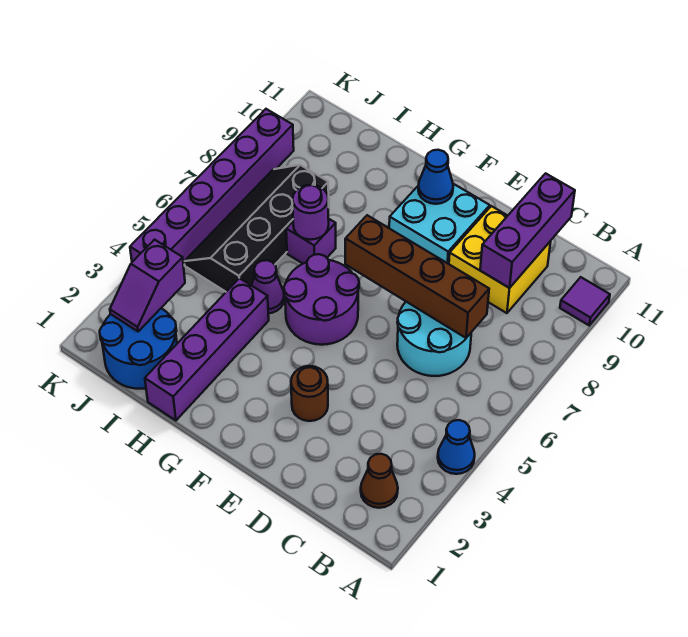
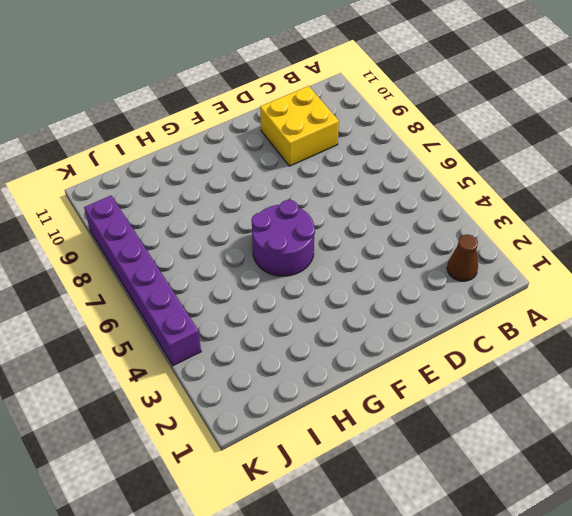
none -> blue 1x1 cone [438,420,475,474]
none -> purple 1x1 tile [560,277,610,325]
none -> cyan 2x2 round brick [397,302,471,376]

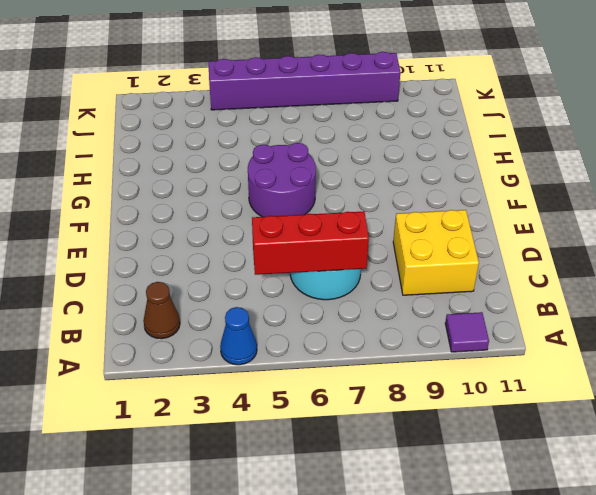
red 1x3 brick [252,211,369,275] -> brown 1x4 brick [345,215,489,338]
none -> brown 1x1 round brick [291,366,328,421]
none -> cyan 2x2 brick [389,184,490,264]
none -> purple 1x4 brick [145,278,269,420]

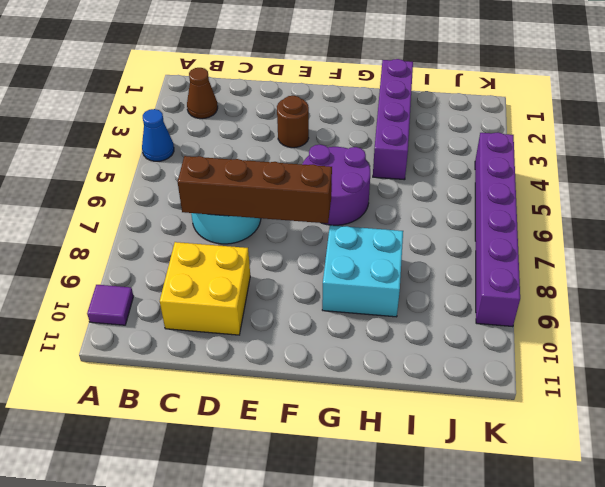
cyan 2x2 brick [322,225,403,317] -> cyan 2x2 brick moved to [389,184,490,264]
none -> purple 1x1 cone [252,260,284,313]
none -> purple 1x1 brick [286,219,336,264]
none -> blue 2x2 round brick [100,308,177,389]

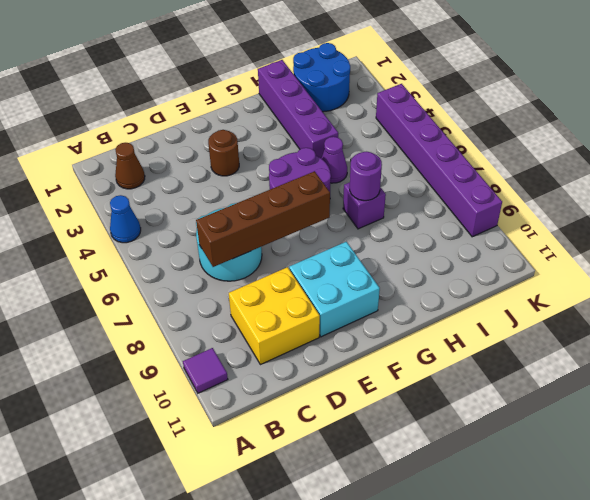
none -> black 2x4 slope [184,165,329,292]
none -> purple 1x3 brick [480,173,575,288]
none -> blue 1x1 cone [418,150,453,204]

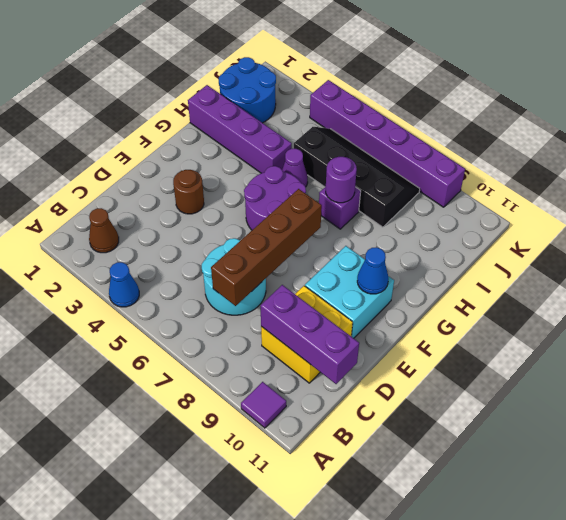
none -> purple 1x2 slope [110,240,185,331]

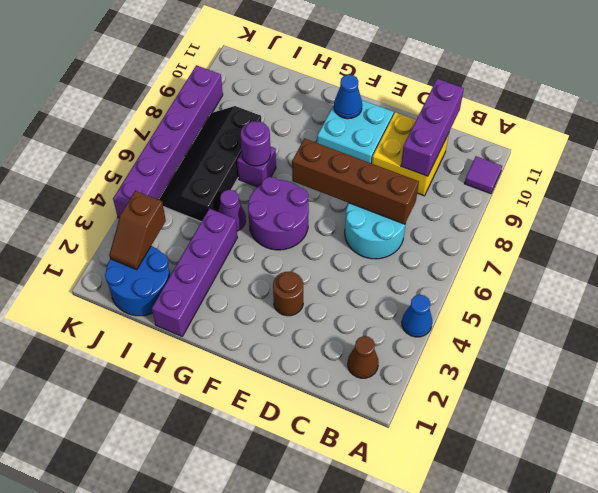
brown 1x2 slope [109,191,166,270] -> purple 1x2 slope [110,240,185,331]

